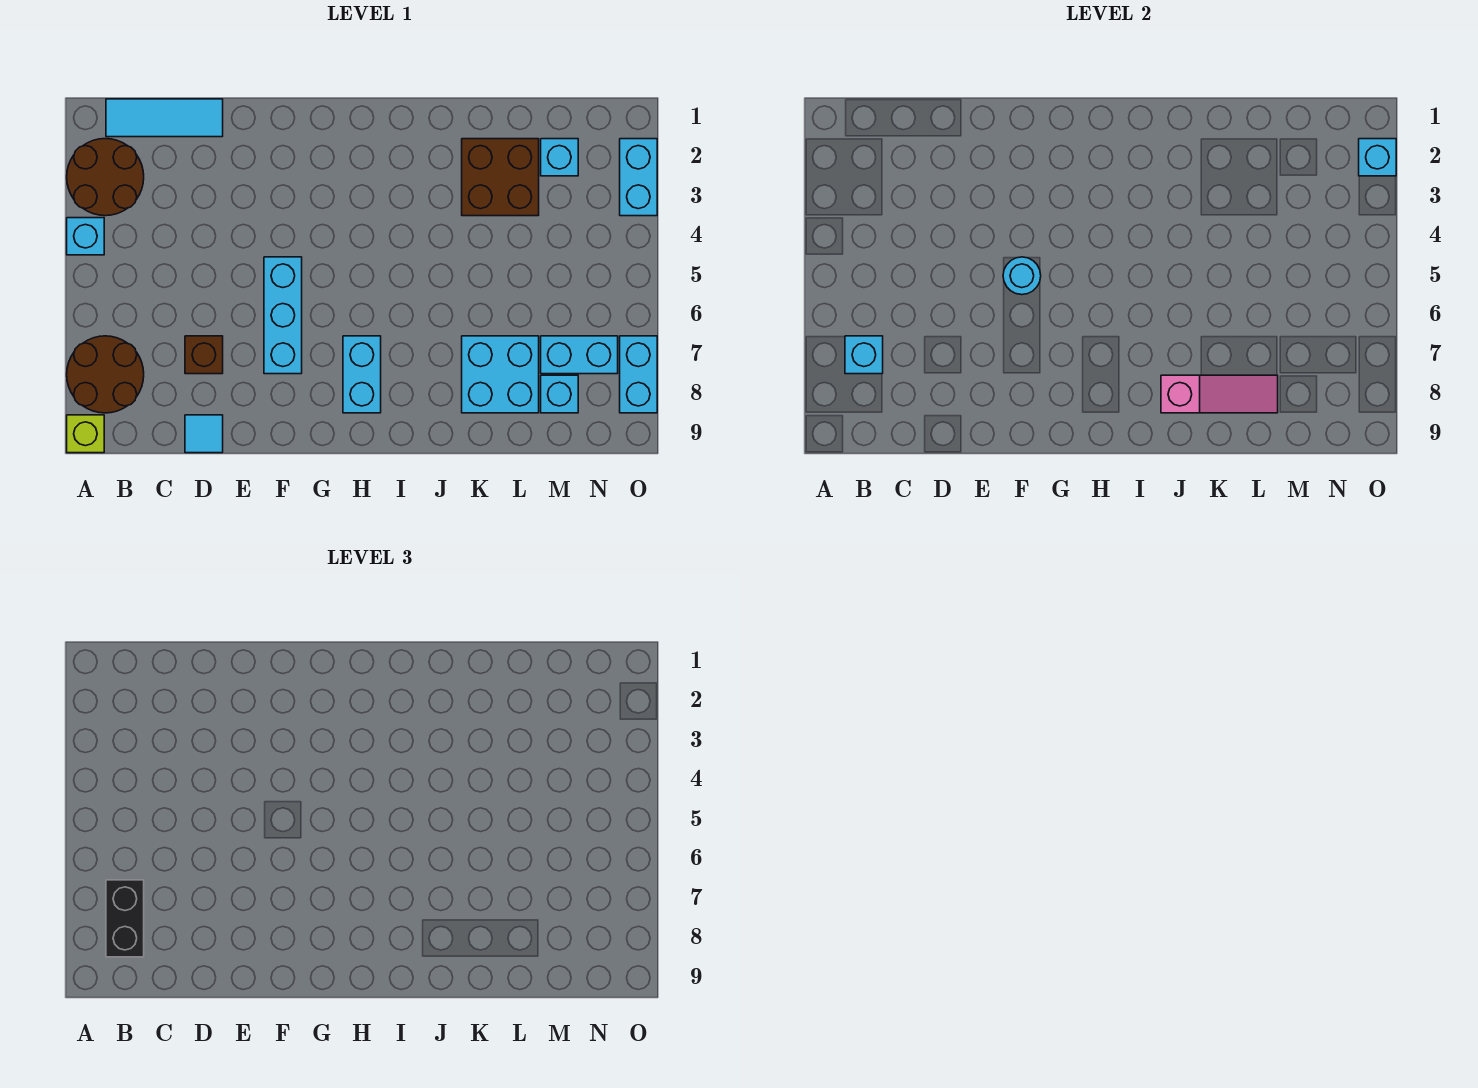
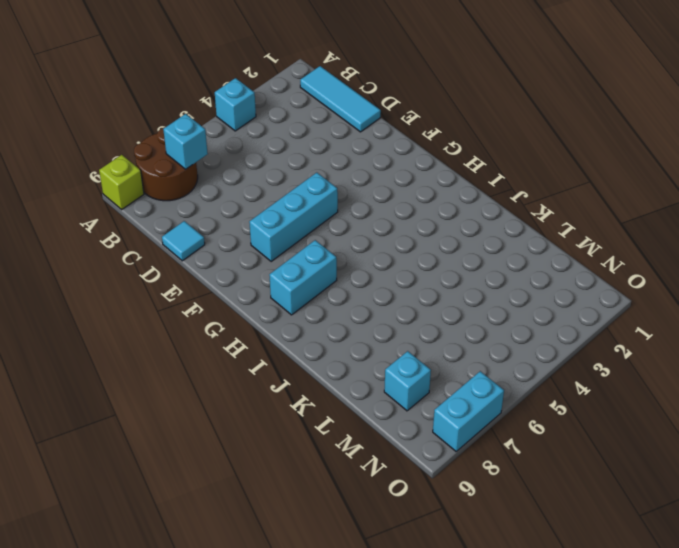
none -> brown 2x2 round brick [67,139,144,216]
none -> brown 1x1 brick [185,336,223,374]
none -> brown 2x2 brick [462,139,539,216]

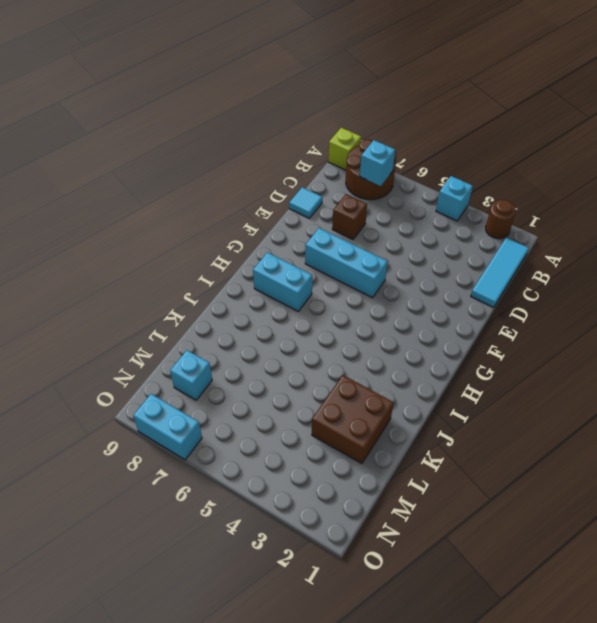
brown 1x1 round brick [486,200,516,239] -> brown 2x2 round brick [67,139,144,216]
none -> cyan 2x2 brick [462,336,539,413]
none -> cyan 1x1 brick [541,139,578,176]
none -> cyan 1x2 brick [541,336,618,374]

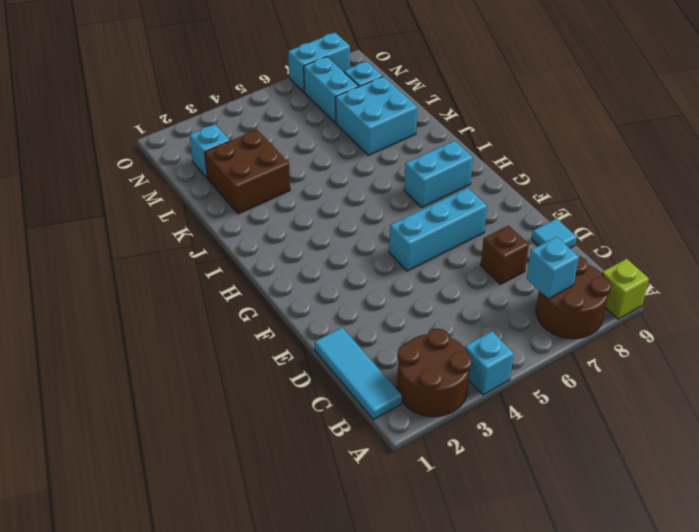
none -> cyan 1x2 brick [620,139,657,216]
none -> cyan 1x1 round brick [1003,257,1041,295]
none -> pink 1x3 slope [1161,375,1278,413]

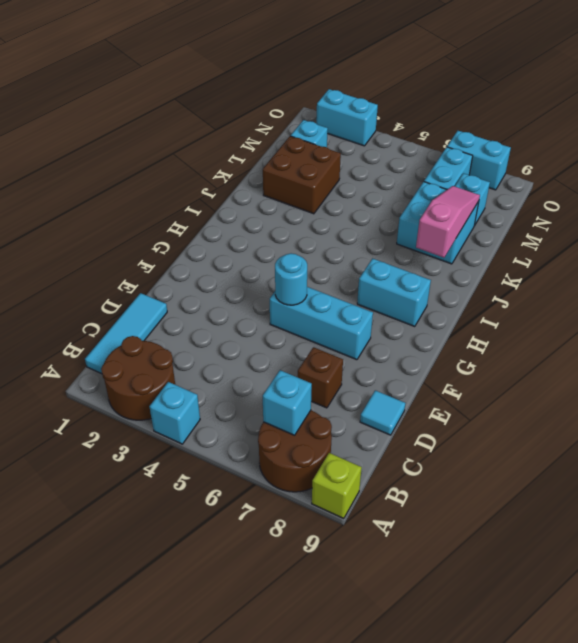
none -> cyan 1x1 brick [1359,139,1396,176]
none -> black 1x2 brick [106,880,144,957]

